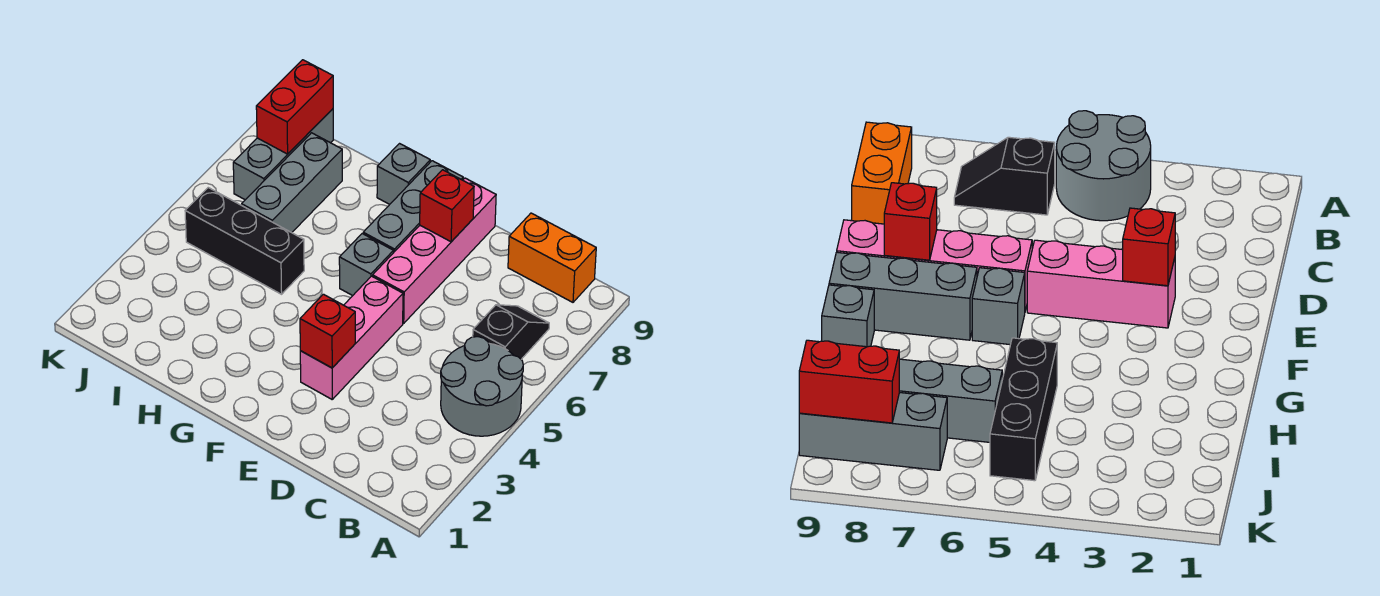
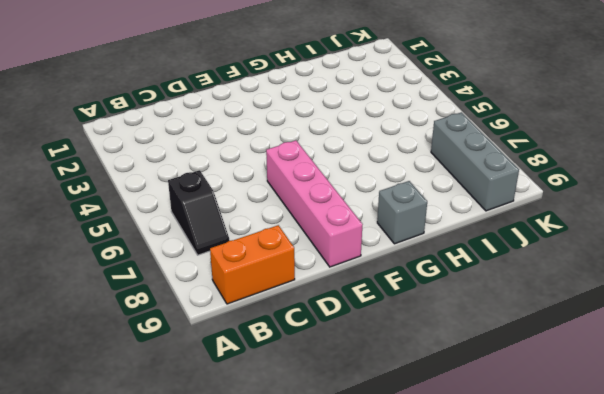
none -> grey 2x2 round brick [441,337,523,436]
none -> pink 1x3 brick [300,276,403,399]
none -> grey 1x1 brick [339,234,393,296]

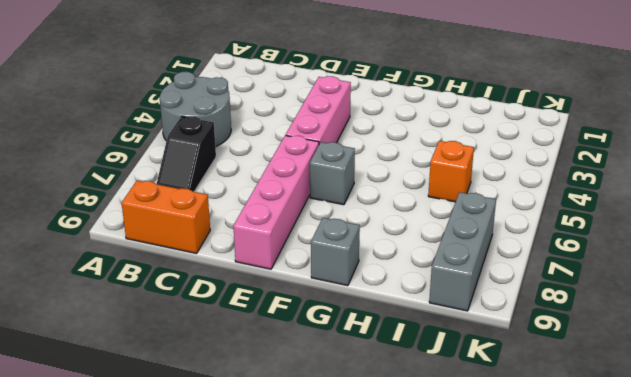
orange 1x1 brick [428,141,474,202] -> black 1x3 brick [185,188,304,294]
none -> grey 1x3 brick [363,161,463,253]
none -> grey 1x3 brick [242,133,342,233]
none -> red 1x1 brick [300,294,355,368]

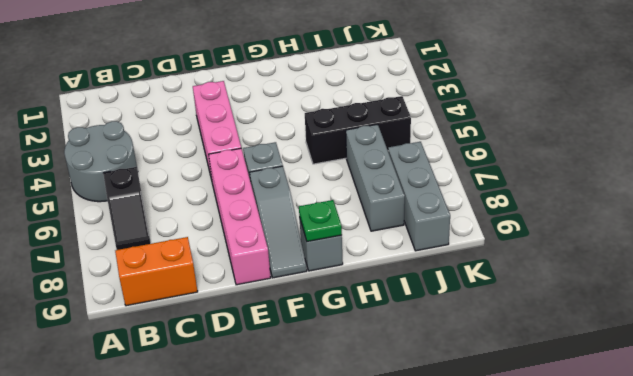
grey 1x3 slope [250,166,307,278] -> grey 1x3 brick [363,161,463,253]
green 1x1 plate [299,200,342,242] -> none
none -> red 1x1 brick [300,294,355,368]
none -> red 1x1 brick [420,170,474,242]
none -> red 1x2 brick [256,60,333,154]

